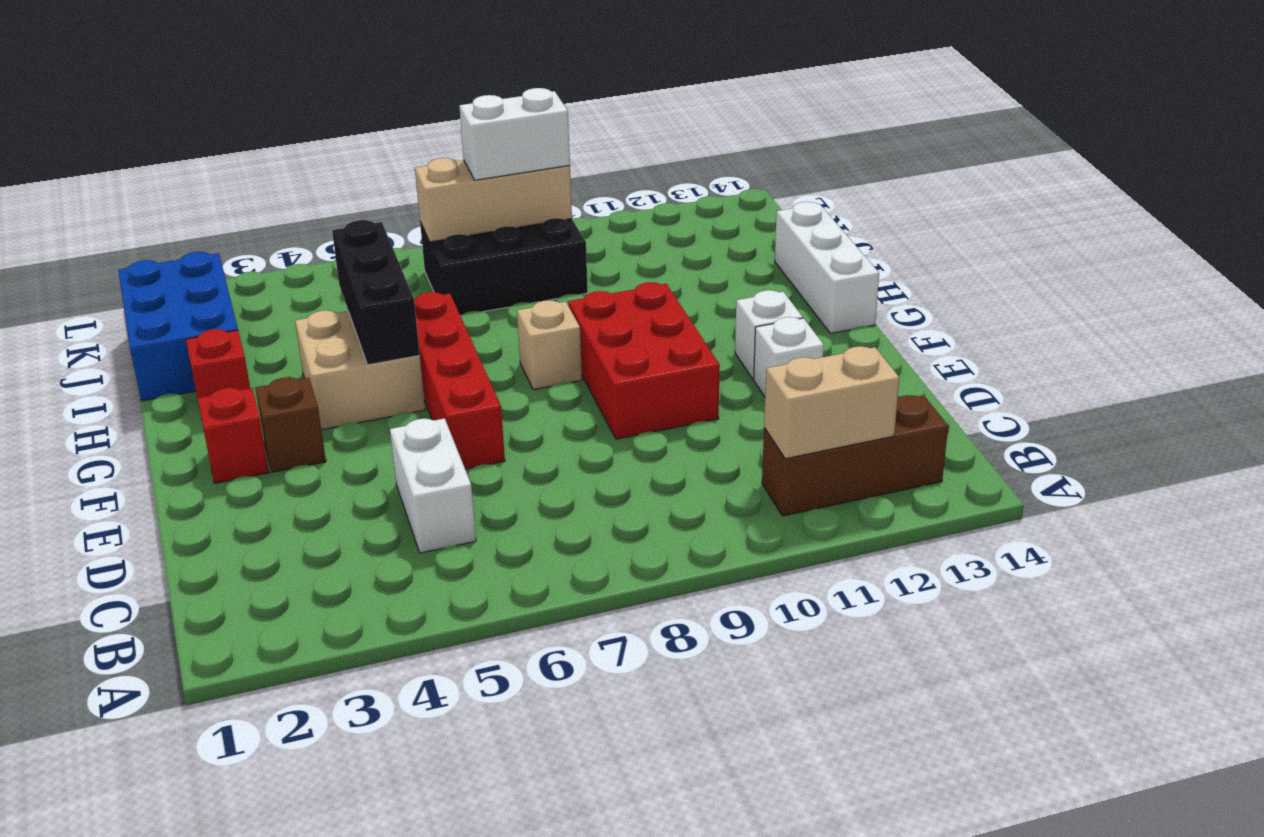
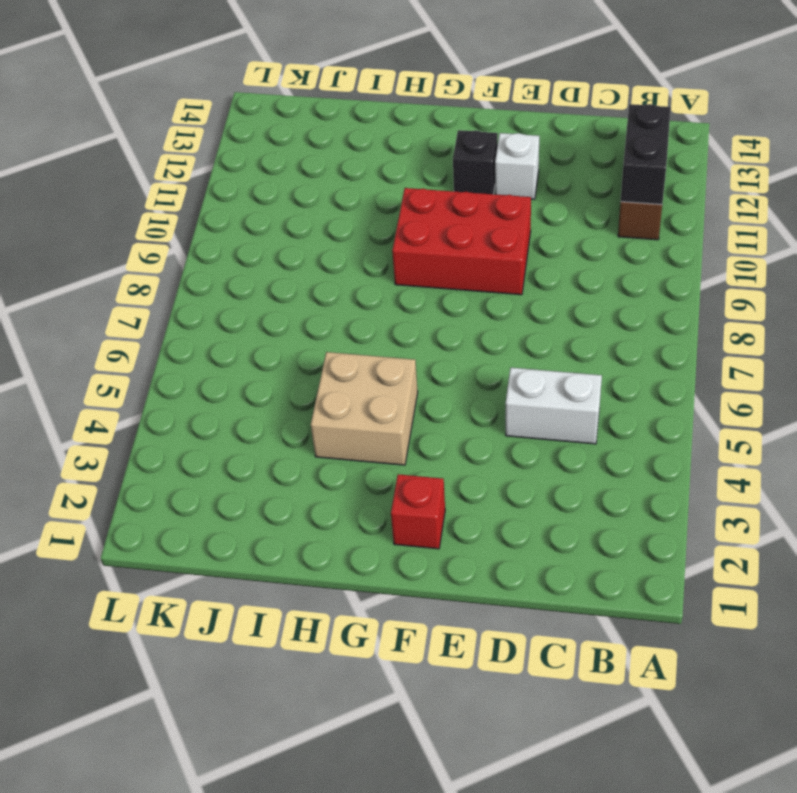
black 1x2 brick [621,104,671,204] -> tan 1x2 brick [764,346,899,459]
black 1x1 brick [453,130,498,194] -> white 1x1 brick [735,290,803,379]
none -> red 1x4 brick [414,292,505,469]
none -> brown 1x1 brick [255,377,326,472]
none -> tan 1x1 brick [517,300,582,390]

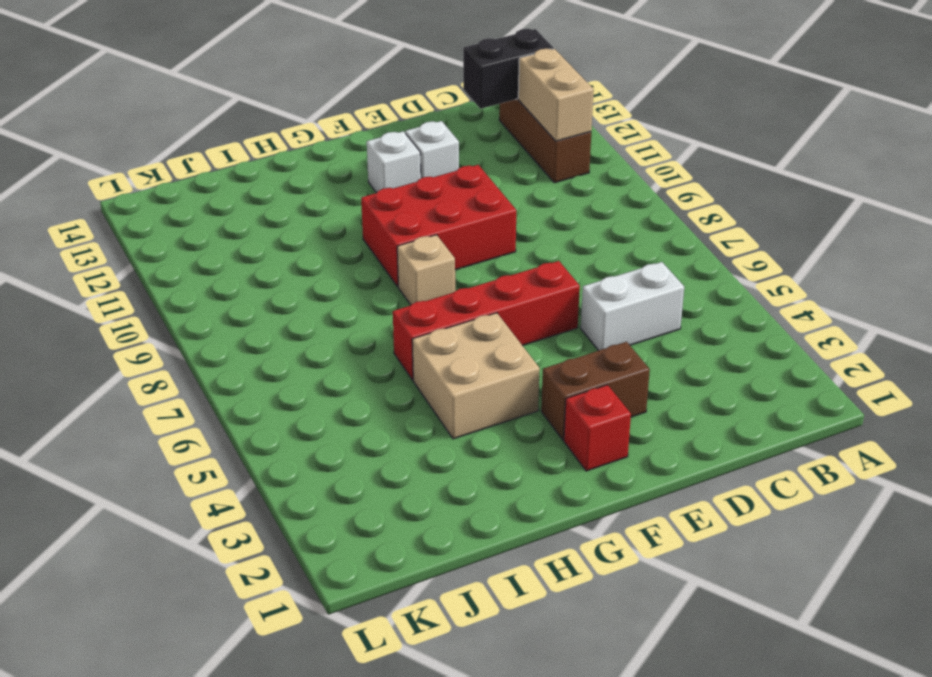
black 1x2 brick [463,29,554,109] -> none
brown 1x2 brick [541,342,650,440] -> brown 1x1 brick [255,377,326,472]
none -> white 1x3 brick [775,202,879,334]
none -> red 1x1 brick [186,329,250,398]
none -> blue 2x3 brick [118,252,238,401]

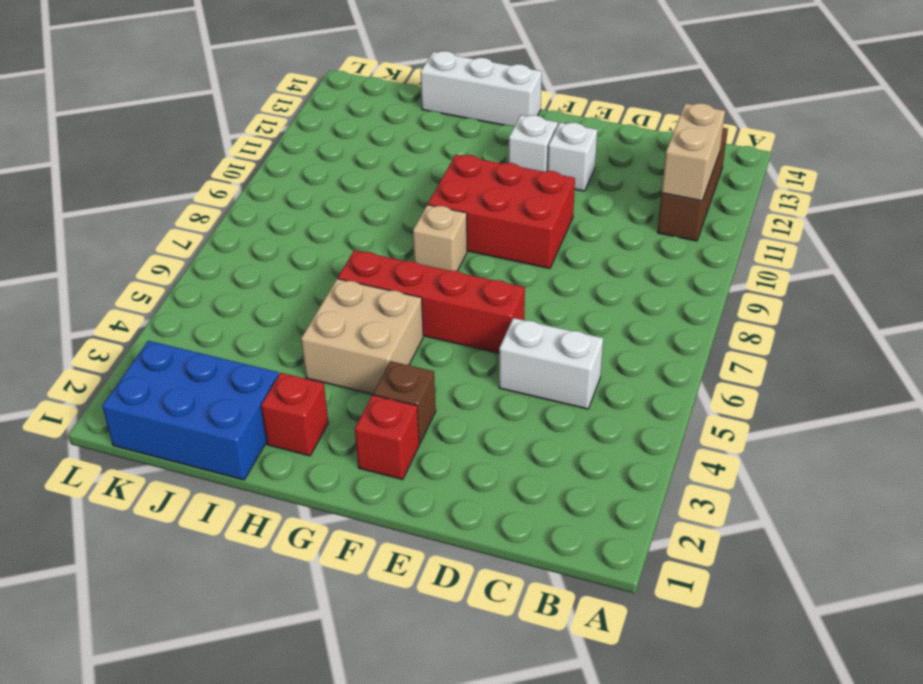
none -> black 2x3 brick [420,218,588,316]
none -> black 1x3 brick [332,220,420,365]
none -> tan 1x3 brick [415,158,572,242]

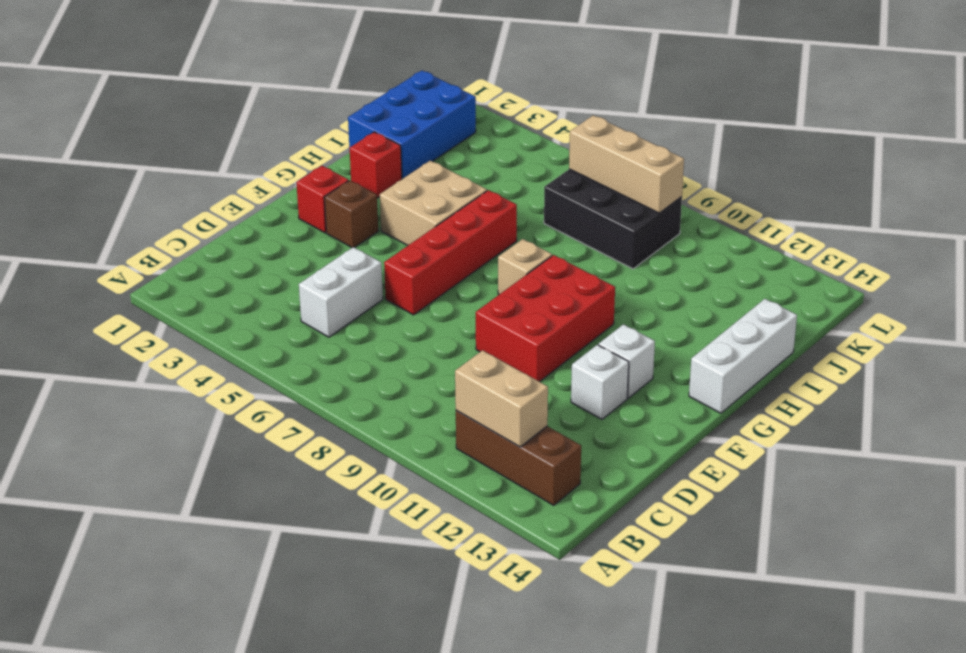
none -> black 1x3 brick [332,220,420,365]
none -> white 1x2 brick [459,88,570,180]

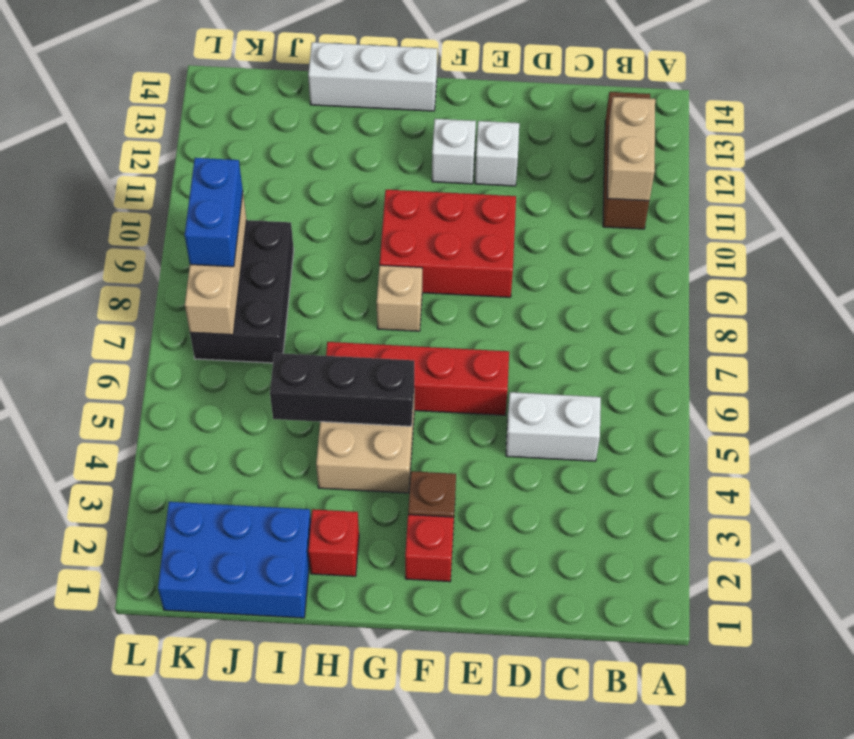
blue 1x2 brick [185,158,243,267] -> white 1x2 brick [459,88,570,180]

